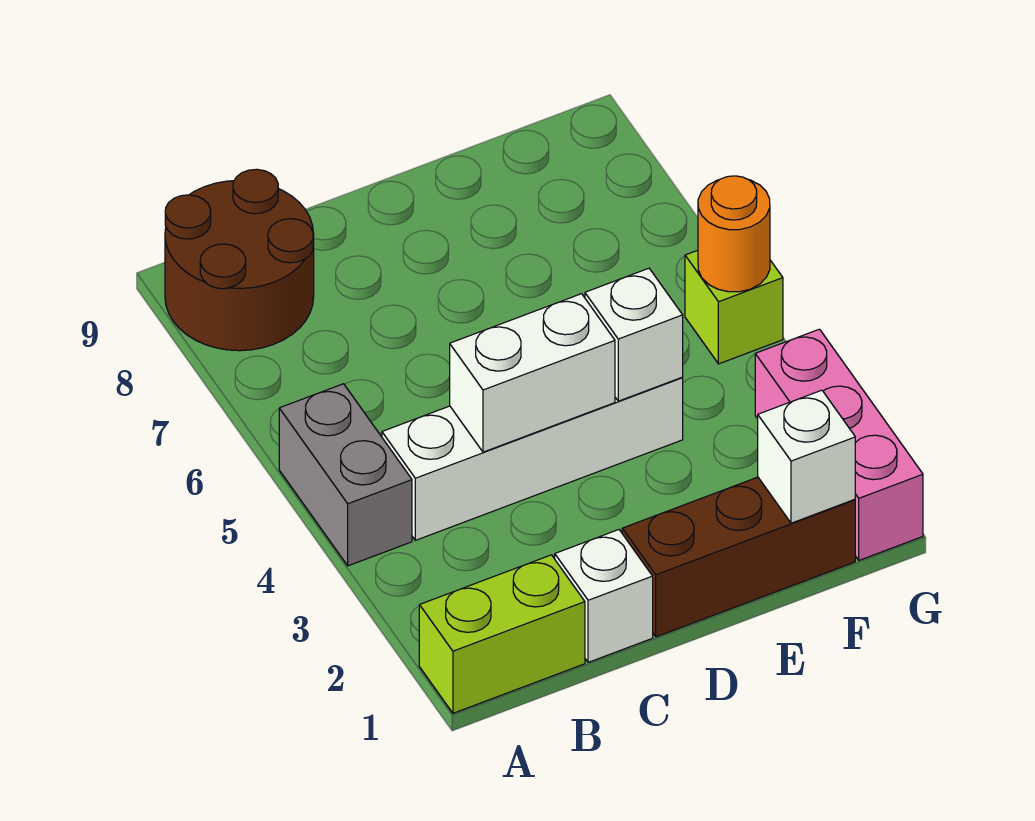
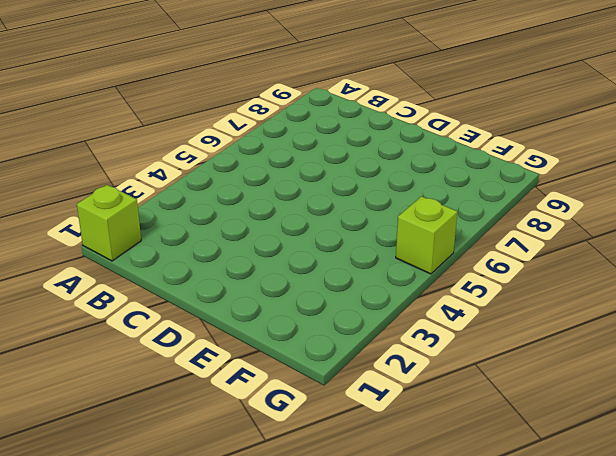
lime 1x1 brick [77,185,141,261] -> lime 1x2 brick [419,555,585,713]
none -> grey 1x2 brick [279,384,412,566]
none -> brown 2x2 round brick [165,169,314,351]
none -> white 1x4 brick [382,378,683,540]

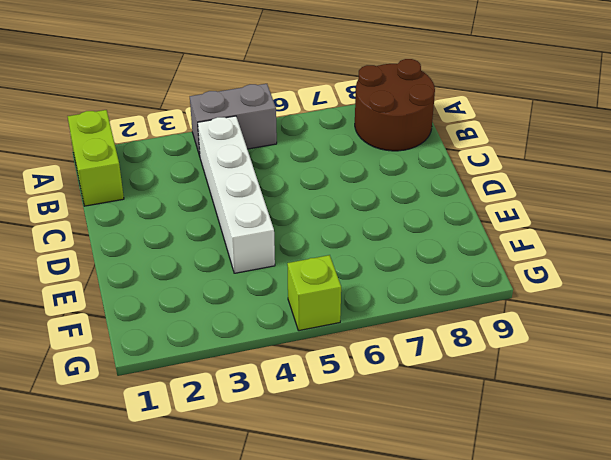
none -> white 1x1 brick [555,530,653,662]
none -> brown 1x3 brick [622,477,855,637]
none -> pink 1x3 brick [755,329,923,560]

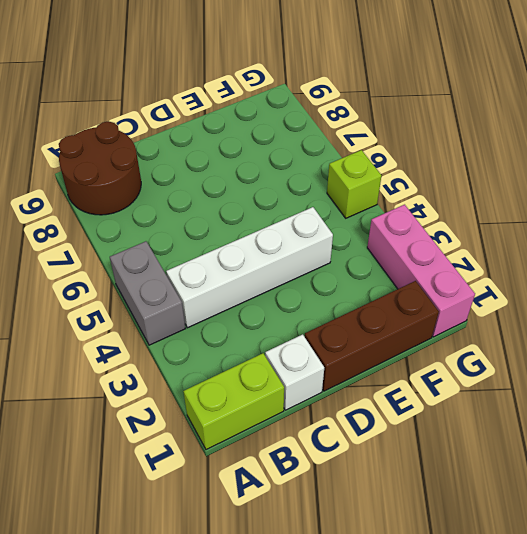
none -> white 1x2 brick [450,294,615,452]
none -> white 1x1 brick [585,268,683,401]
none -> white 1x1 brick [758,390,855,523]

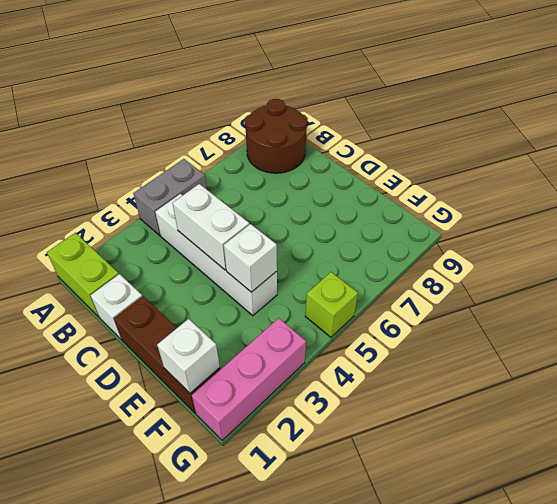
none -> orange 1x1 round brick [698,176,770,292]

